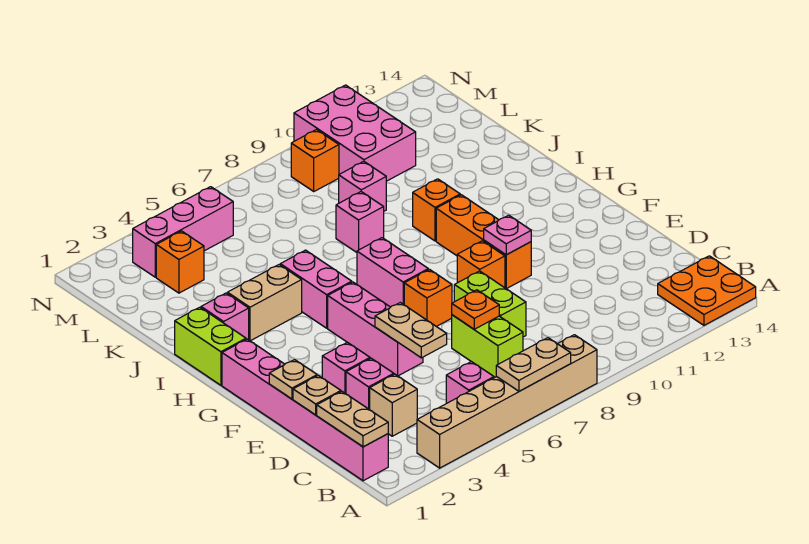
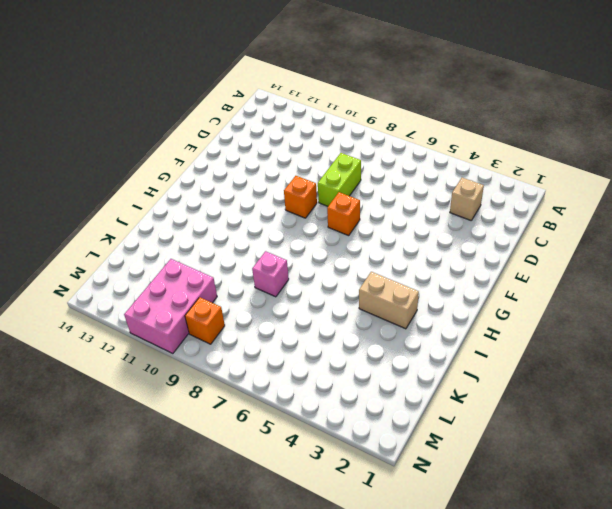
none -> tan 1x6 brick [417,335,597,468]
none -> orange 2x2 plate [658,256,756,325]
none -> pink 1x6 brick [222,339,388,481]
none -> pink 1x1 brick [446,362,494,403]

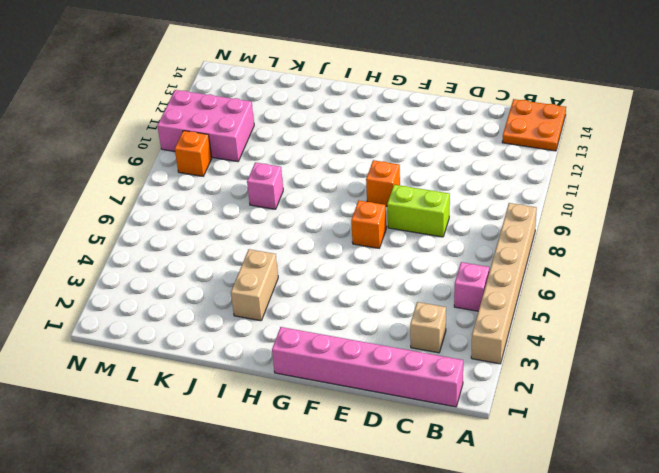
none -> lime 1x2 brick [452,315,523,377]
none -> pink 1x1 brick [346,358,394,410]
none -> pink 1x1 brick [322,342,370,394]
none -> pink 1x3 brick [328,282,423,376]

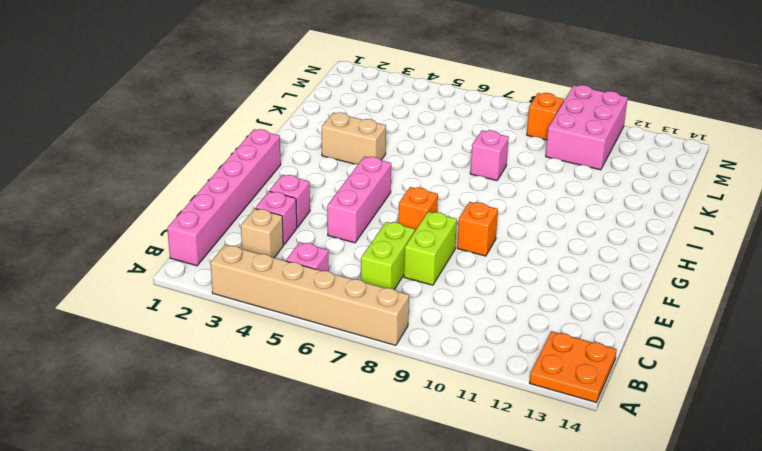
none -> orange 1x3 brick [436,195,531,289]
none -> pink 1x2 brick [357,238,428,307]
none -> lime 1x2 brick [175,307,246,385]
none -> pink 1x2 brick [280,250,352,328]

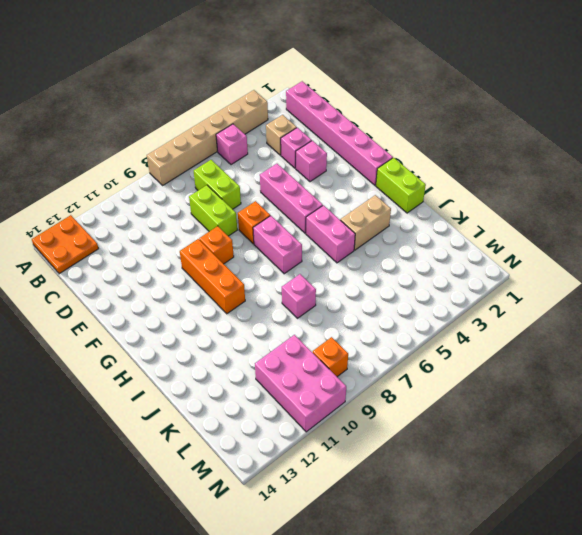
none -> pink 1x1 brick [201,293,249,340]
none -> orange 1x1 brick [413,179,460,241]
none -> pink 1x1 brick [339,161,386,211]
none -> orange 1x1 brick [156,231,204,293]

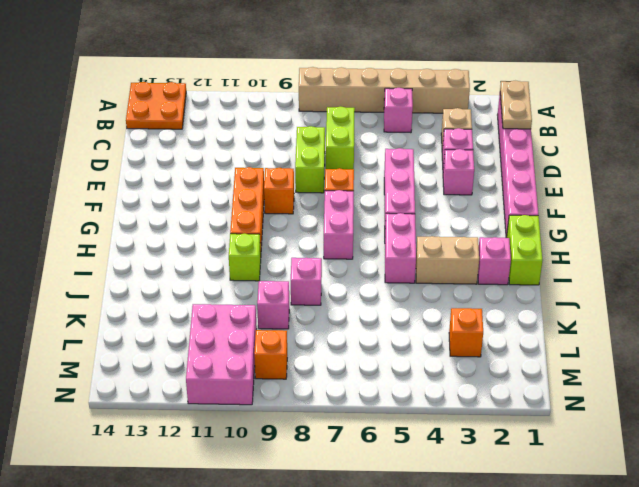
lime 1x1 brick [229,234,261,281] -> orange 1x1 brick [413,179,460,241]
none -> pink 1x3 brick [133,187,233,277]
none -> tan 1x2 plate [496,338,571,391]
none -> tan 1x1 plate [293,376,341,415]
none -> tan 1x2 plate [375,303,447,358]

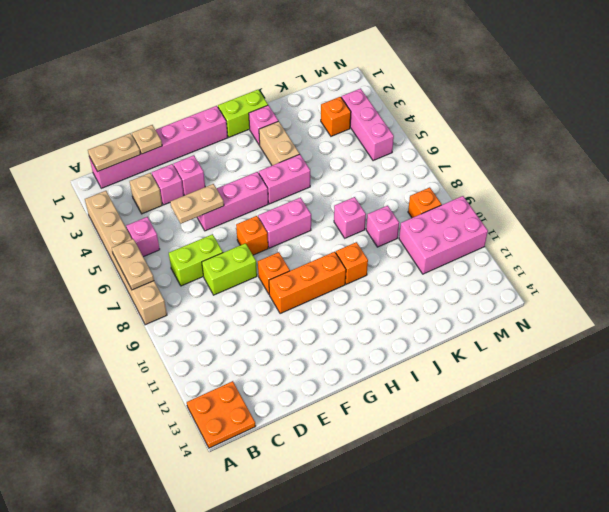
none -> orange 1x1 plate [452,290,499,329]
none -> tan 1x1 plate [269,360,317,399]
none -> pink 1x1 plate [484,215,531,255]

